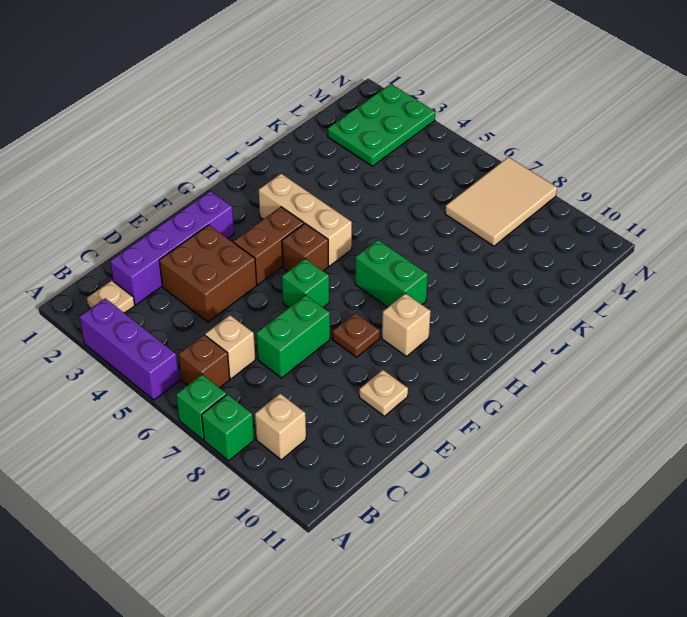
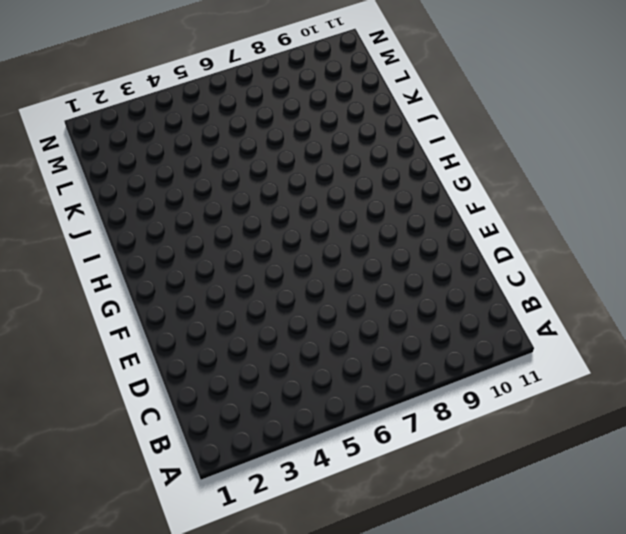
none -> purple 1x3 brick [80,298,179,400]
none -> green 1x1 brick [176,375,226,440]
none -> green 1x1 brick [202,394,254,461]

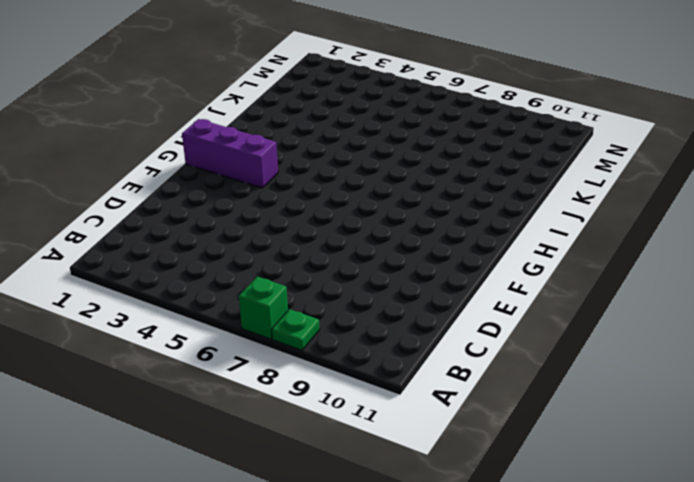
green 1x1 plate [272,309,320,350] -> green 1x1 brick [202,394,254,461]
purple 1x3 brick [182,119,278,188] -> purple 1x3 brick moved to [80,298,179,400]
none -> tan 1x1 plate [87,280,135,313]
none -> brown 1x1 brick [179,335,230,388]
none -> tan 1x1 brick [255,394,306,460]

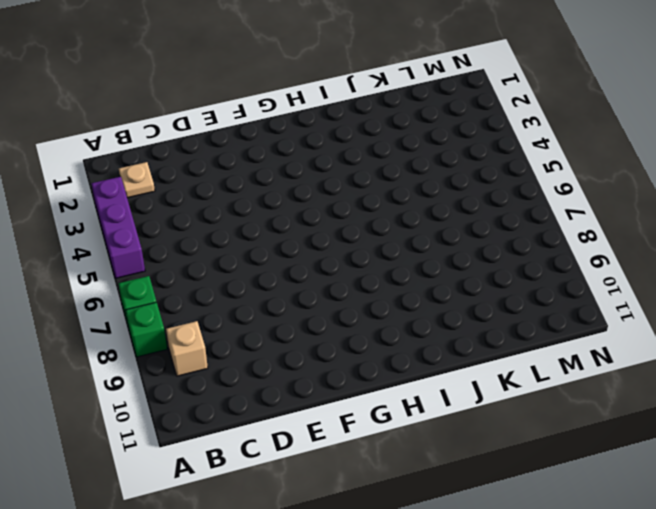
none -> brown 1x1 brick [179,335,230,388]
none -> purple 1x4 brick [110,191,234,305]
none -> tan 1x1 brick [205,315,255,379]

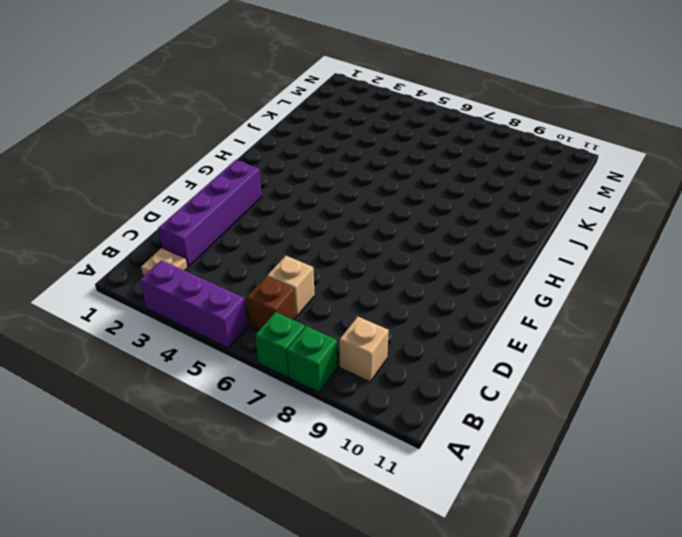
none -> brown 2x2 brick [159,225,257,322]
none -> green 1x2 brick [256,295,330,378]
none -> tan 1x1 plate [359,370,408,416]

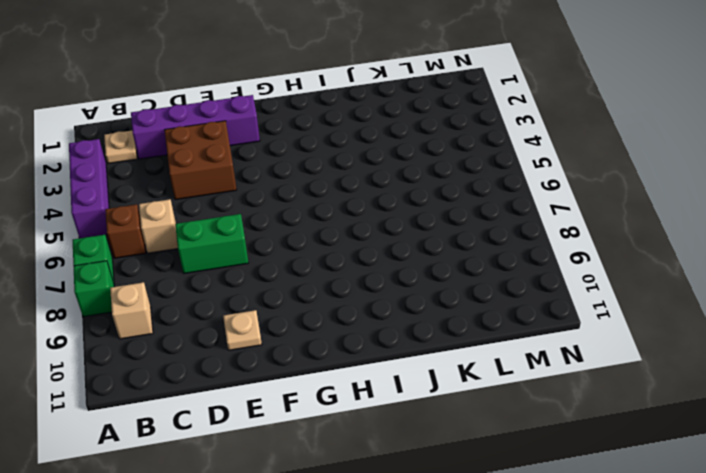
none -> brown 1x2 brick [233,207,304,285]
none -> green 1x1 brick [282,259,329,308]
none -> brown 1x1 plate [332,313,380,357]

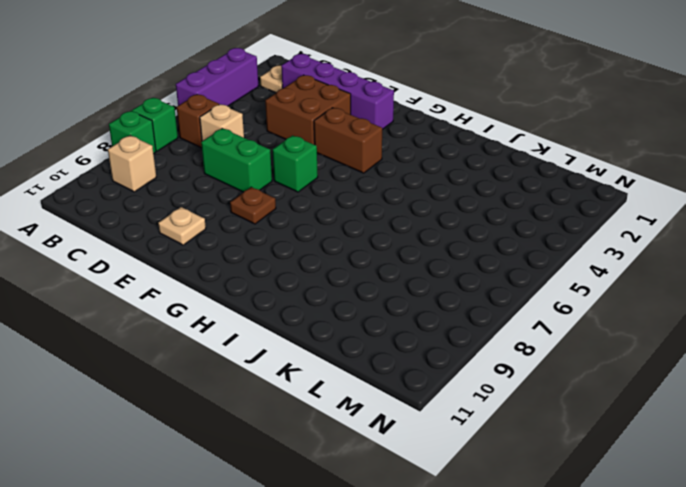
none -> brown 1x1 brick [282,224,328,271]
none -> tan 1x1 brick [382,293,431,356]
none -> tan 1x3 brick [259,174,352,266]

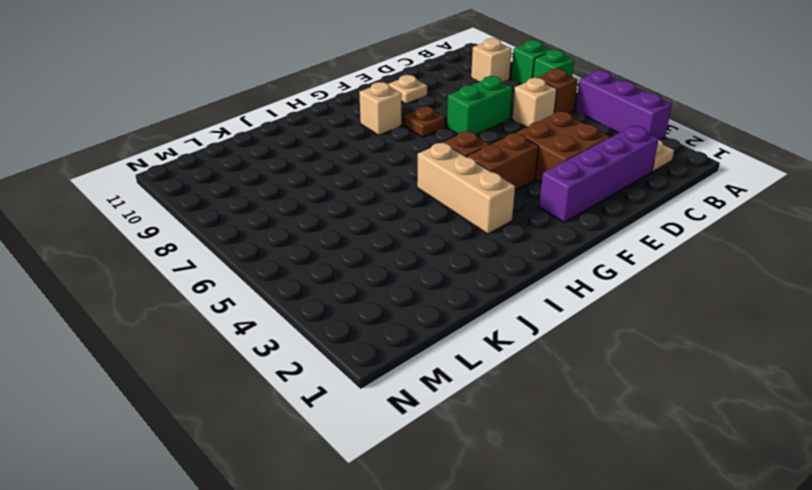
none -> green 1x1 brick [282,259,329,308]
none -> green 1x2 brick [355,240,428,307]
none -> green 2x3 plate [328,84,435,166]

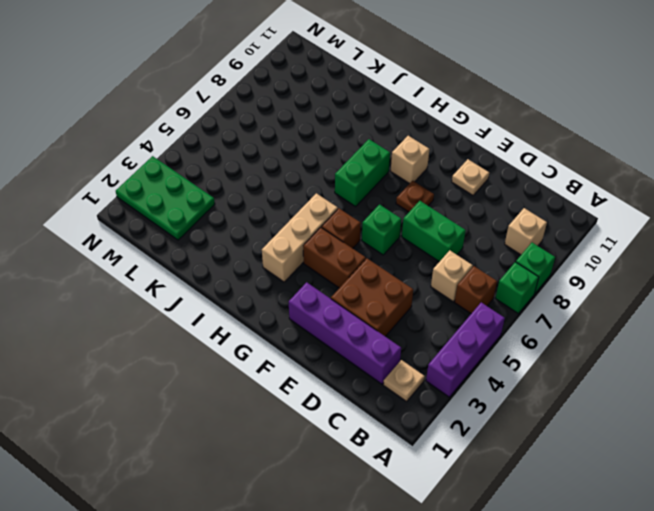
none -> tan 2x3 tile [445,157,557,246]

